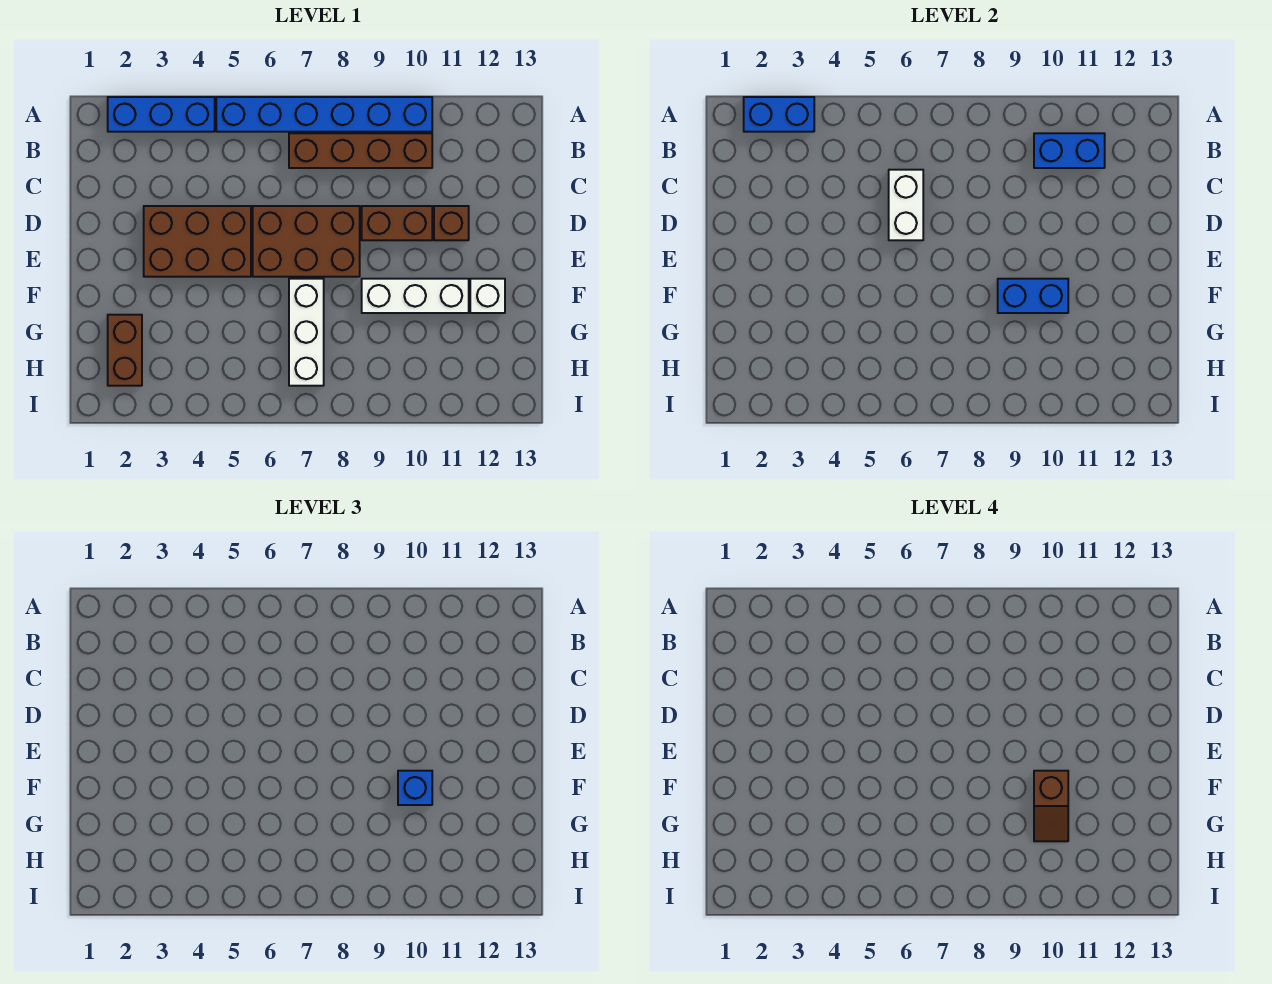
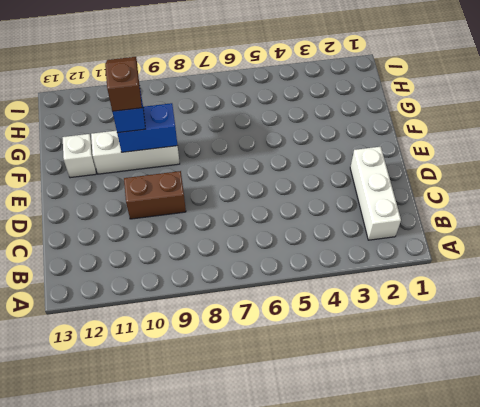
white 1x3 brick [350,147,401,240] -> white 1x3 brick moved to [289,279,324,386]
none -> blue 1x3 brick [108,97,215,132]
none -> blue 1x6 brick [216,97,432,132]
none -> brown 1x4 brick [289,133,432,168]

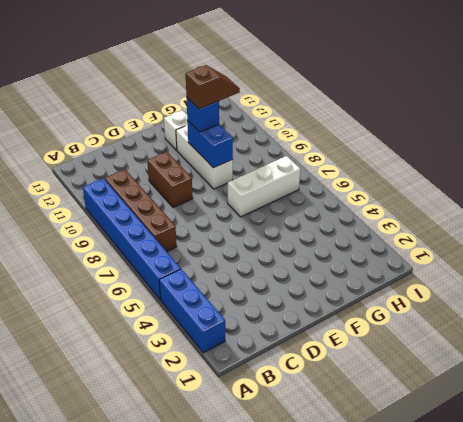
none -> brown 2x3 brick [144,206,251,277]
none -> brown 2x3 brick [253,206,360,277]
none -> brown 1x1 brick [434,206,469,240]

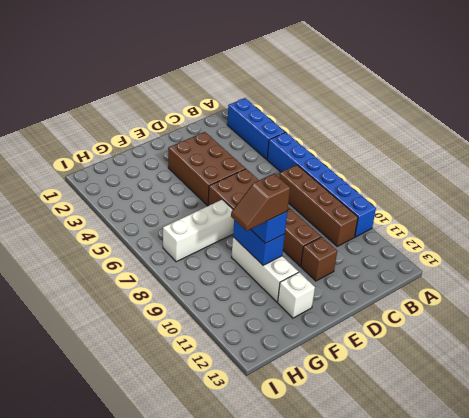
none -> brown 1x2 brick [108,315,142,386]
none -> blue 1x2 brick [744,97,814,132]
none -> blue 1x2 brick [1034,133,1105,168]

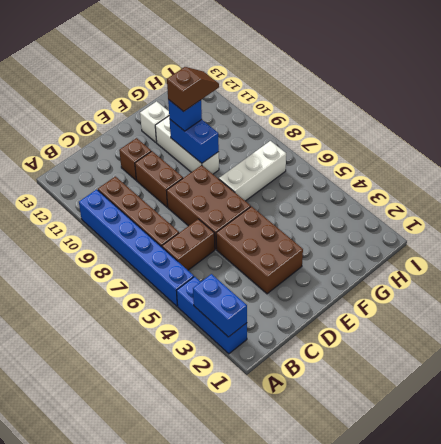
brown 1x2 brick [162,219,215,270] -> brown 1x2 brick moved to [108,315,142,386]
none -> blue 1x2 brick [1034,133,1105,168]
none -> white 1x2 brick [889,170,923,240]

